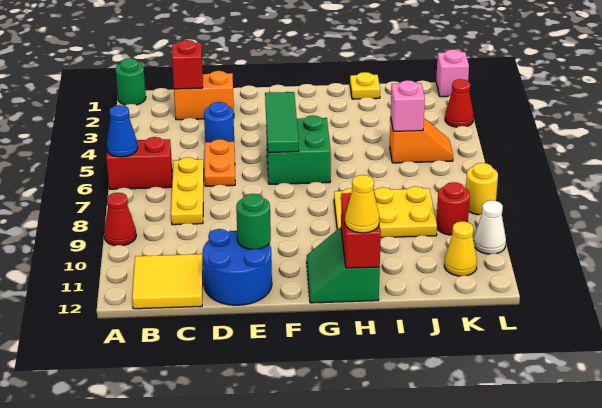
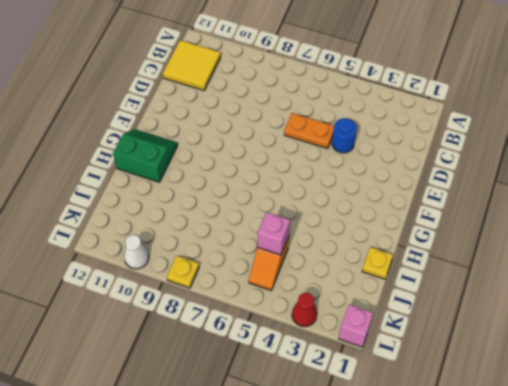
yellow 1x1 plate [167,256,199,288] -> yellow 1x1 round brick [466,163,498,215]
none -> green 1x1 round brick [116,58,146,105]
none -> red 1x2 brick [106,137,172,189]
none -> red 1x1 cone [104,193,136,246]

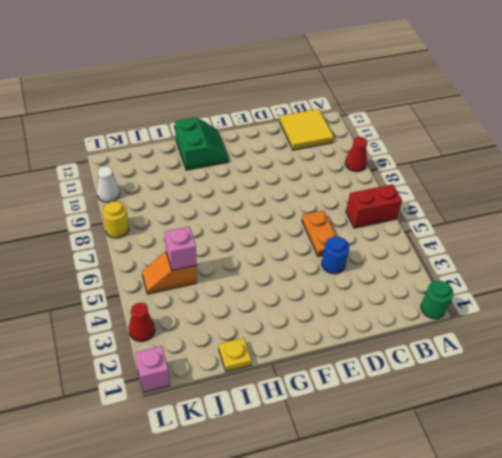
none -> orange 1x2 brick [174,71,234,120]
none -> yellow 1x3 plate [171,157,204,225]
none -> blue 2x2 round brick [202,229,272,305]

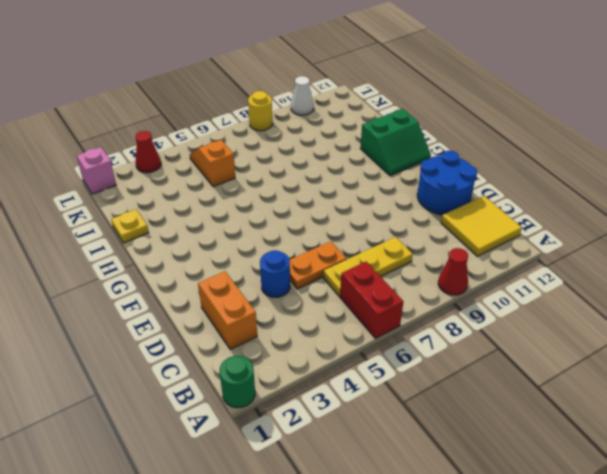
none -> green 2x2 brick [266,116,331,184]
none -> yellow 2x3 plate [334,186,437,238]
none -> red 1x1 round brick [436,182,470,235]

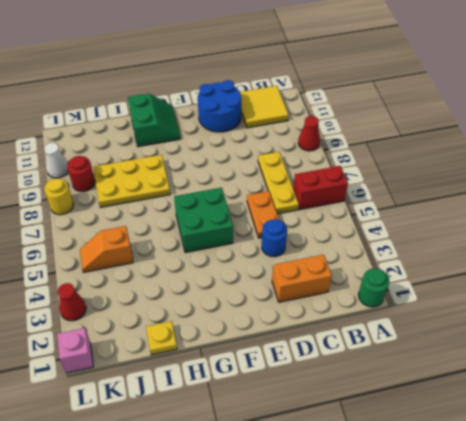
none -> yellow 1x1 cone [444,221,477,276]
none -> blue 1x1 cone [107,105,138,157]
none -> red 1x1 brick [172,40,203,89]

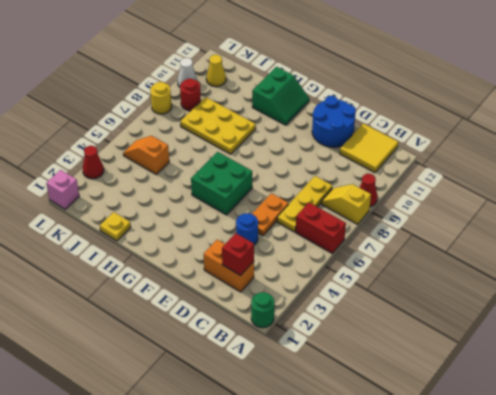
yellow 1x2 slope [321,184,371,224] -> none
none -> blue 1x1 cone [107,105,138,157]
none -> green 1x1 round brick [236,194,271,249]
none -> green 1x3 tile [265,92,299,153]

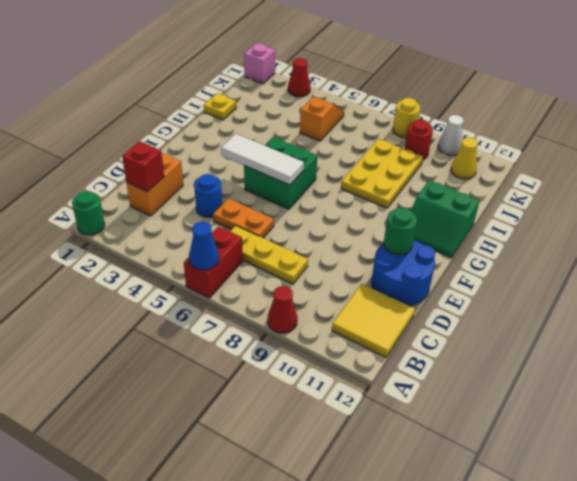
white 1x3 tile [221,134,304,185] -> green 1x3 tile [265,92,299,153]
none -> red 1x2 brick [341,193,381,268]
none -> pink 1x1 brick [391,80,425,131]
none -> yellow 1x1 cone [345,175,379,233]

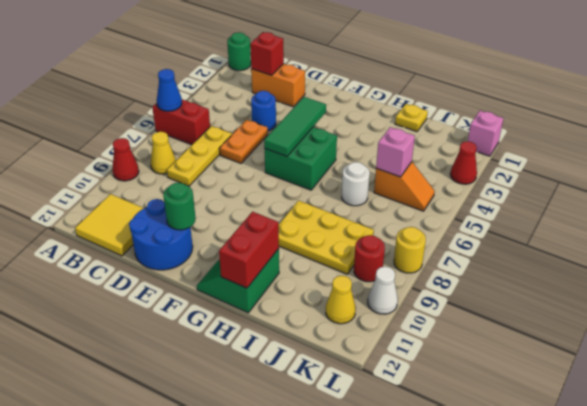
yellow 1x1 cone [150,132,176,174] -> yellow 1x1 cone moved to [345,175,379,233]
white 1x1 round brick [342,162,370,206] -> none

